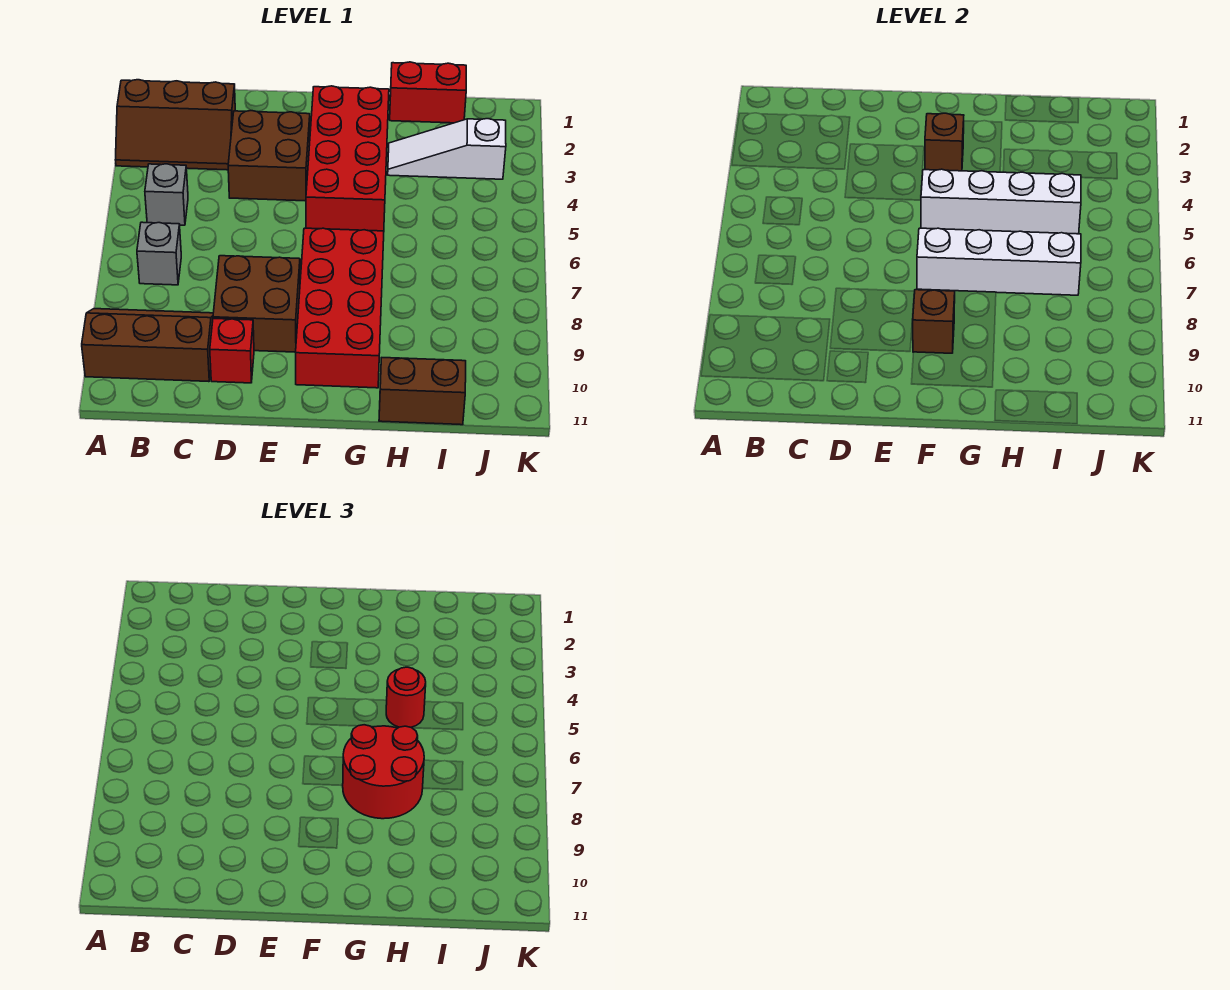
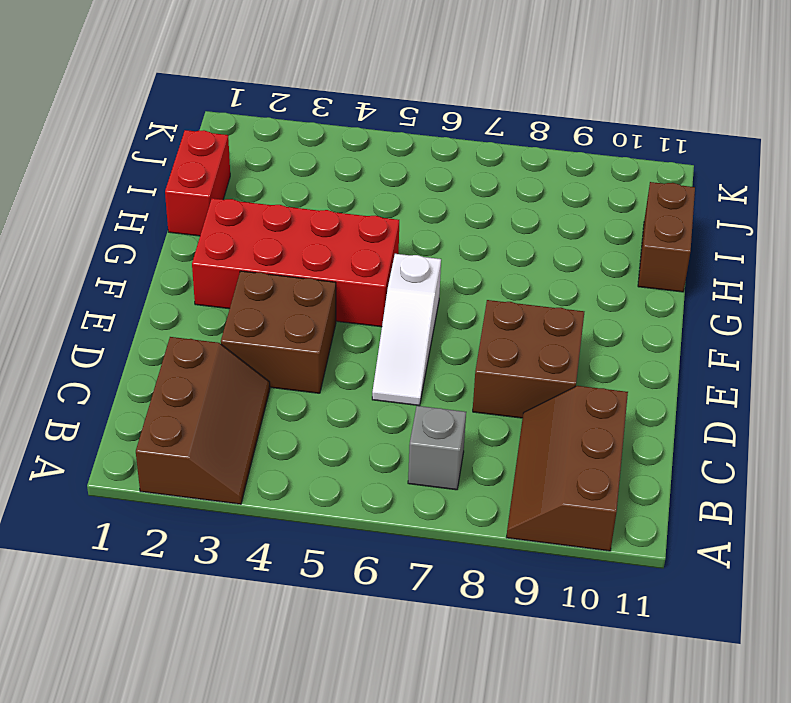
white 1x3 slope [372,254,441,406] -> white 1x3 slope moved to [388,119,506,179]
none -> grey 1x1 brick [145,164,188,225]
none -> red 1x1 brick [210,318,254,383]
none -> red 2x4 brick [296,228,384,388]

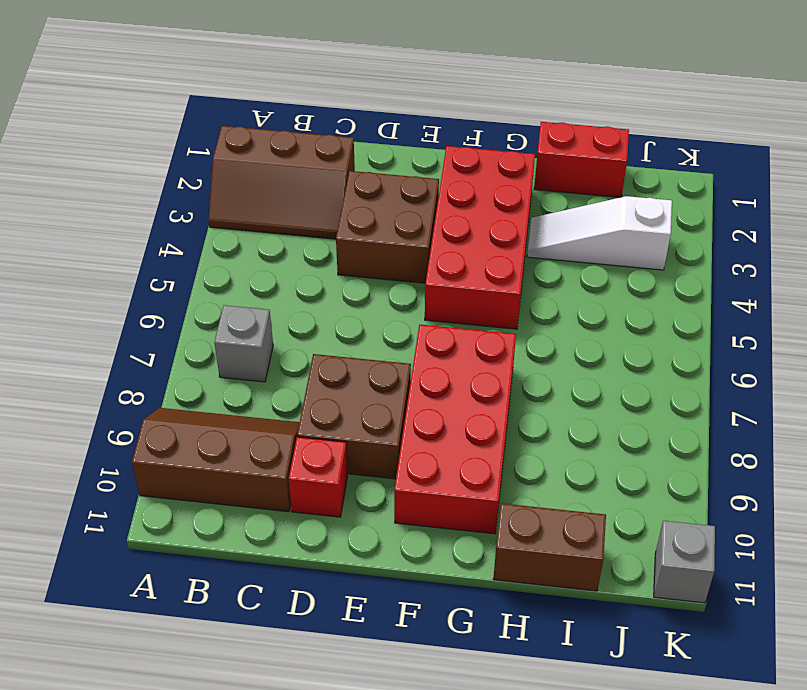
grey 1x1 brick [654,521,715,603] -> grey 1x1 brick moved to [145,164,188,225]
none -> brown 1x1 brick [925,113,964,171]
none -> white 1x4 brick [921,169,1081,234]
none -> white 1x4 brick [917,228,1081,295]

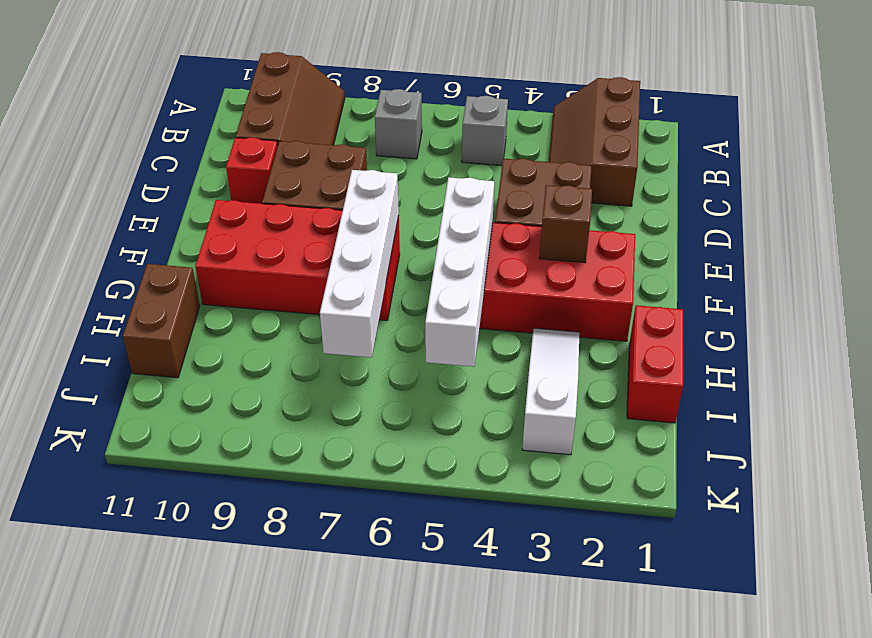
none -> brown 1x1 brick [913,290,955,353]
none -> red 2x2 round brick [342,725,424,819]
none -> red 1x1 round brick [386,667,426,727]

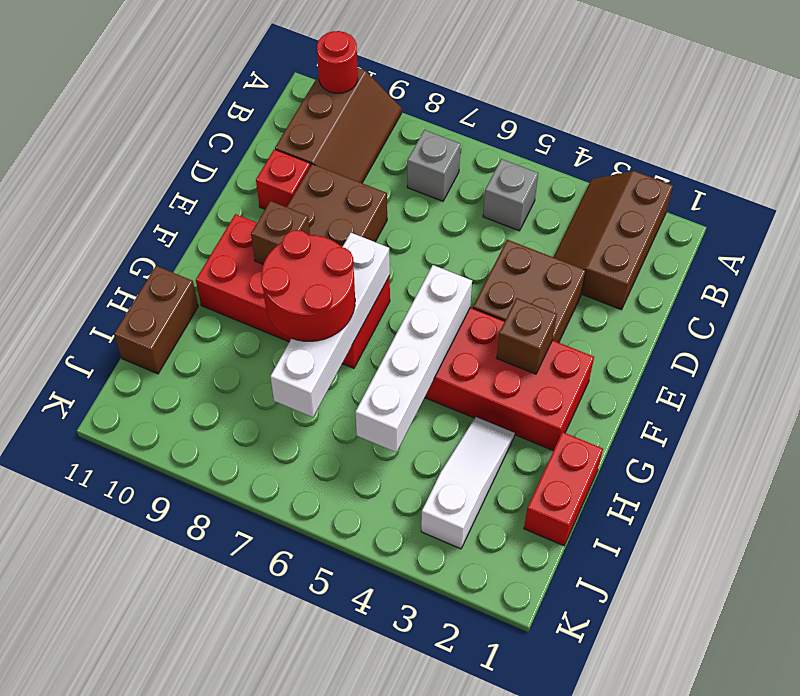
red 1x1 round brick [317,31,358,93] -> red 1x1 round brick moved to [386,667,426,727]

